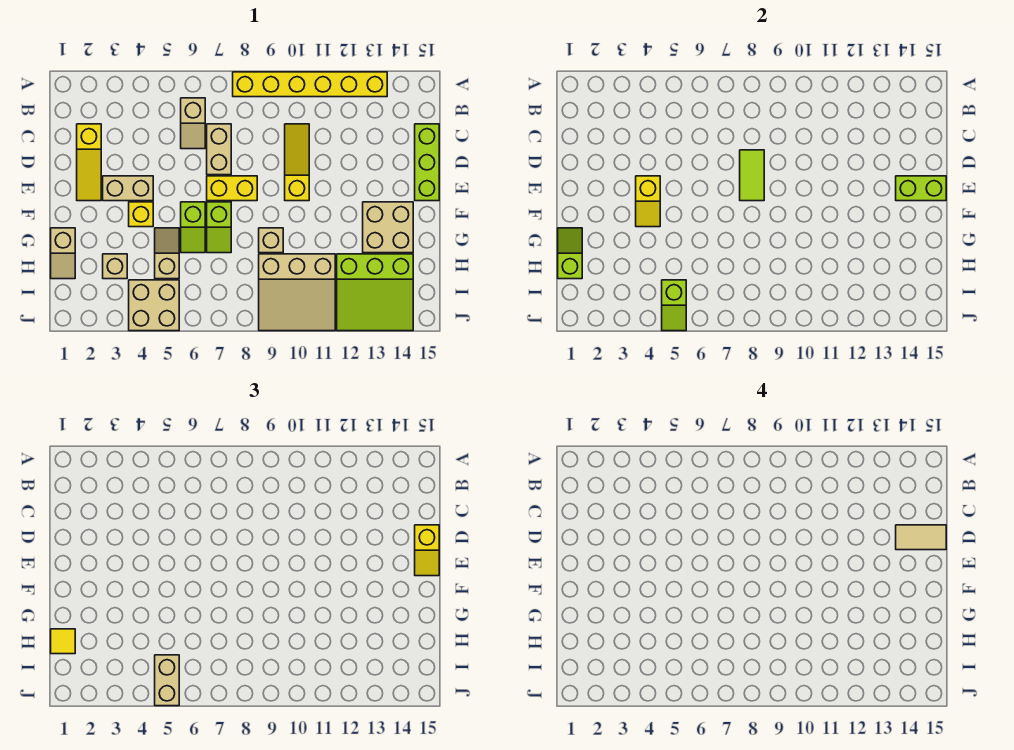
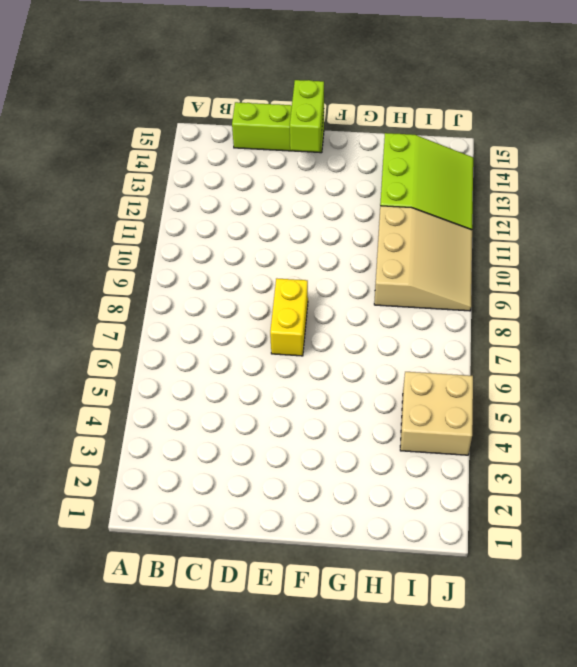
none -> yellow 1x6 brick [233,72,387,97]
none -> tan 1x2 slope [181,98,205,149]
none -> yellow 1x3 slope [77,124,101,201]

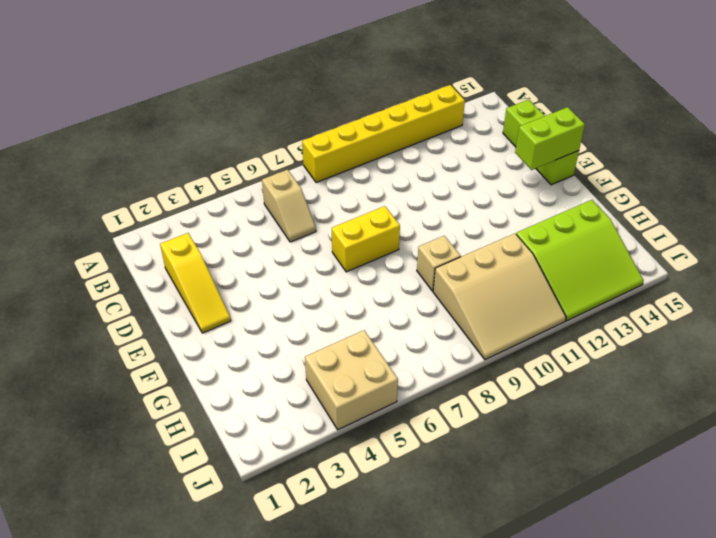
none -> tan 1x2 brick [207,124,231,175]
none -> yellow 1x3 slope [285,124,309,201]
none -> tan 1x2 brick [103,176,153,201]

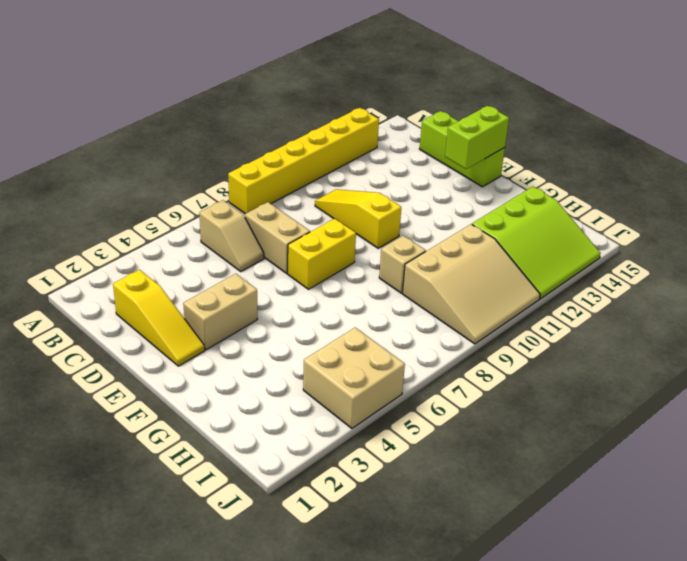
none -> yellow 1x1 brick [129,202,153,227]
none -> lime 1x2 slope [181,202,205,253]
none -> lime 1x2 slope [207,202,231,253]

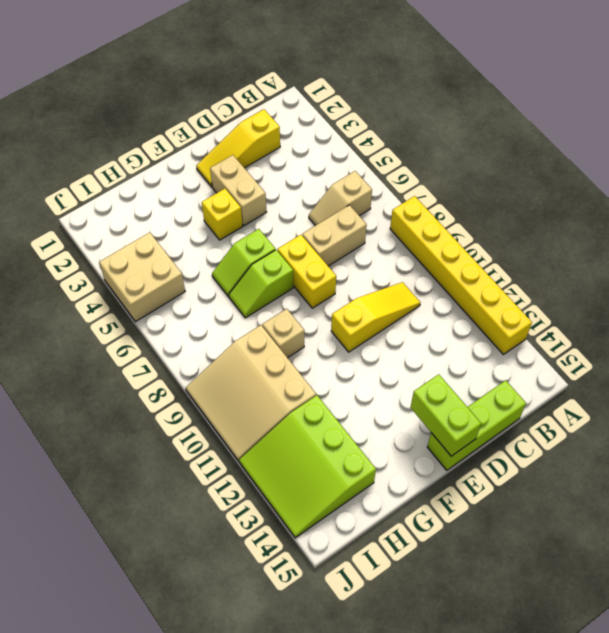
none -> tan 2x2 brick [363,202,413,253]
none -> tan 1x2 slope [51,228,75,279]
none -> tan 1x2 slope [155,228,179,279]

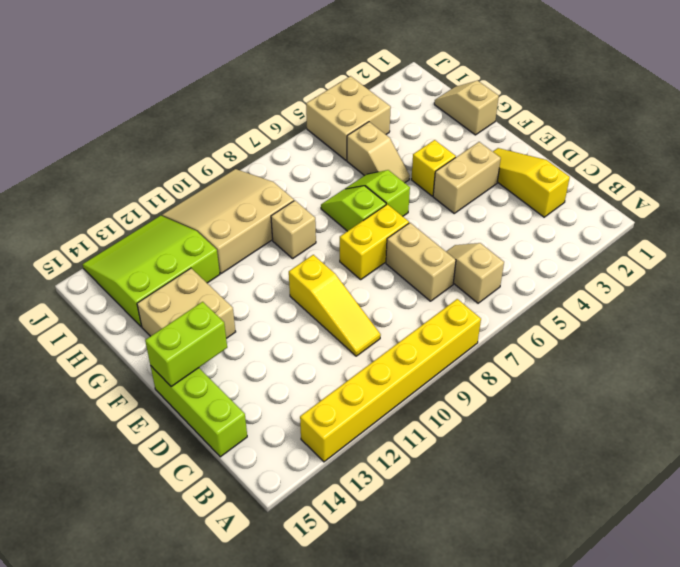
none -> tan 1x1 brick [103,254,127,279]
none -> lime 1x2 tile [740,150,764,201]
none -> yellow 1x2 slope [636,176,660,227]

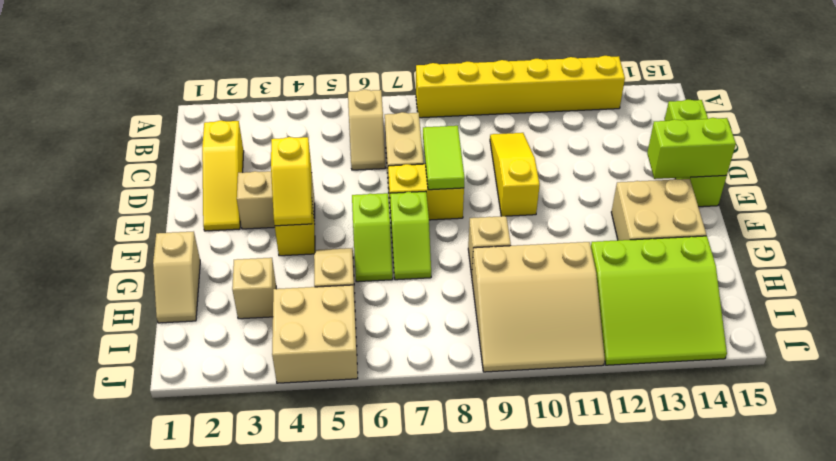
none -> lime 1x2 slope [558,228,582,279]
none -> lime 1x2 slope [662,280,686,331]
none -> yellow 1x2 slope [415,525,439,576]

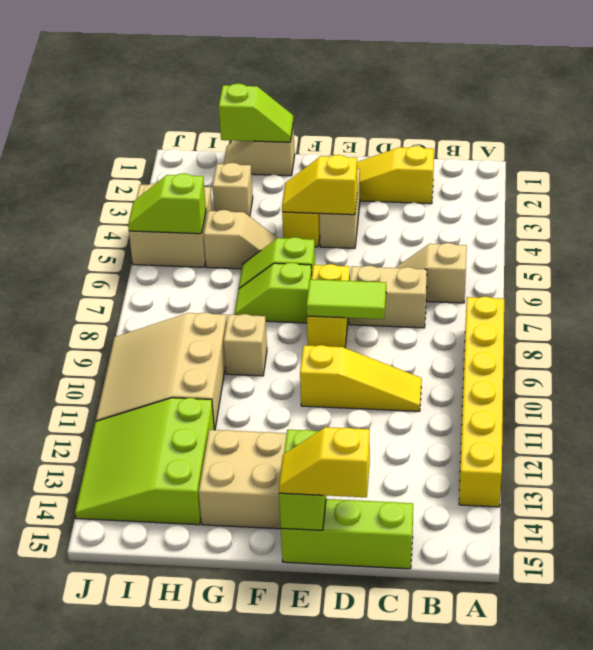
none -> yellow 1x1 tile [51,629,75,654]
none -> tan 1x2 brick [155,655,179,706]
none -> tan 1x2 tile [896,525,946,550]

